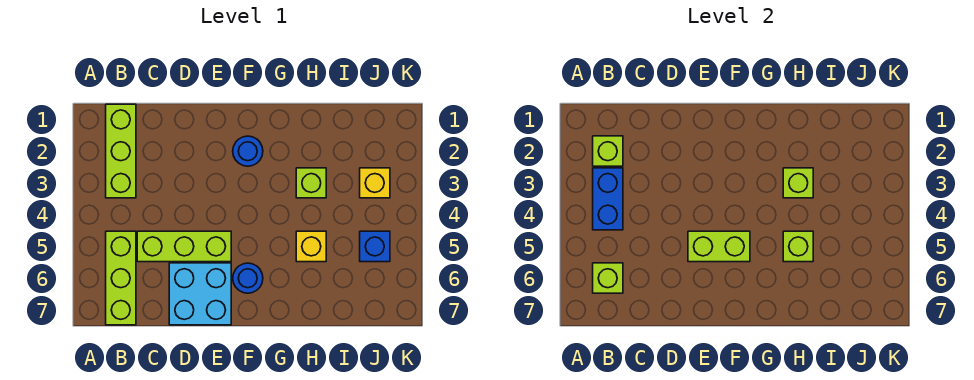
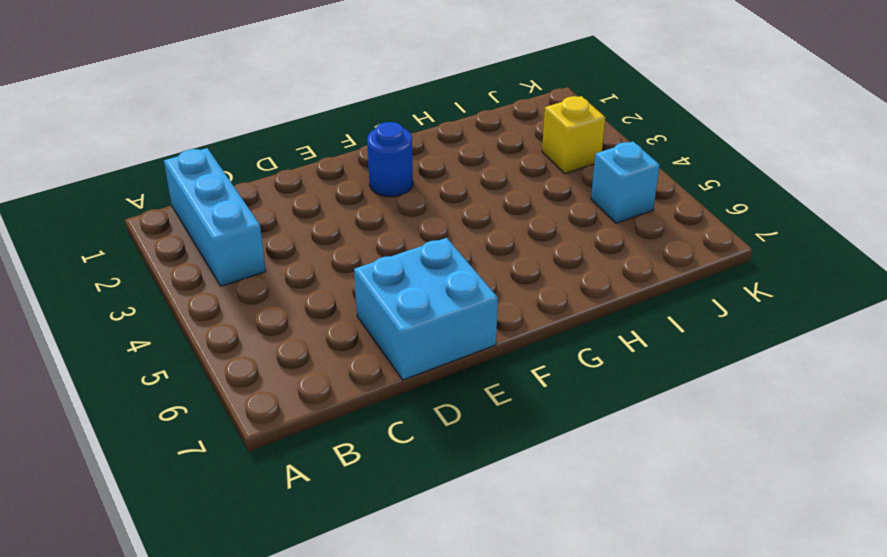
cyan 1x3 brick [164,148,266,286] -> lime 1x3 brick [106,104,136,198]
cyan 1x1 brick [591,142,660,223] -> blue 1x1 brick [360,231,390,262]
none -> lime 1x3 brick [106,231,136,325]
none -> lime 1x3 brick [137,231,231,262]
none -> blue 1x1 round brick [233,263,263,293]

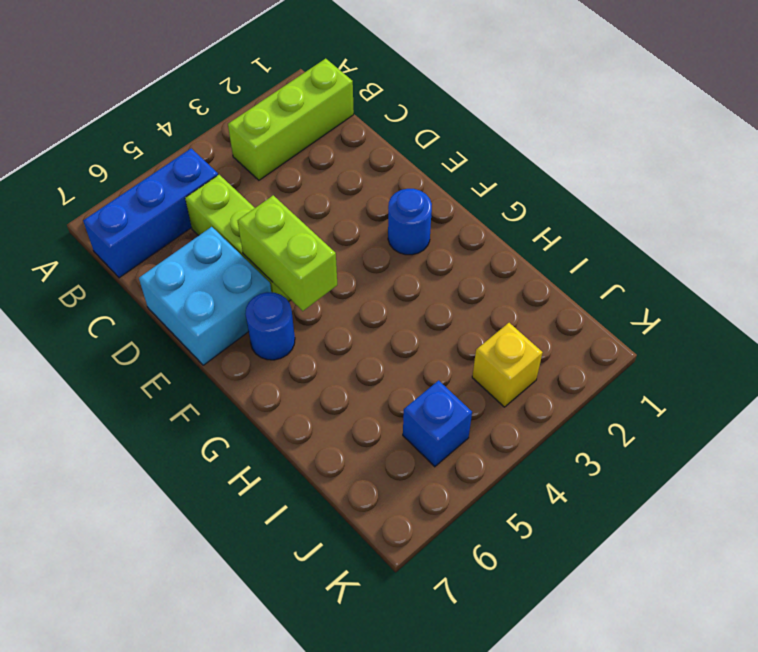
blue 1x3 brick [83,148,218,278] -> lime 1x3 brick [106,231,136,325]
none -> lime 1x1 brick [296,168,326,198]
none -> yellow 1x1 brick [296,231,326,262]
none -> lime 1x1 brick [593,136,623,166]

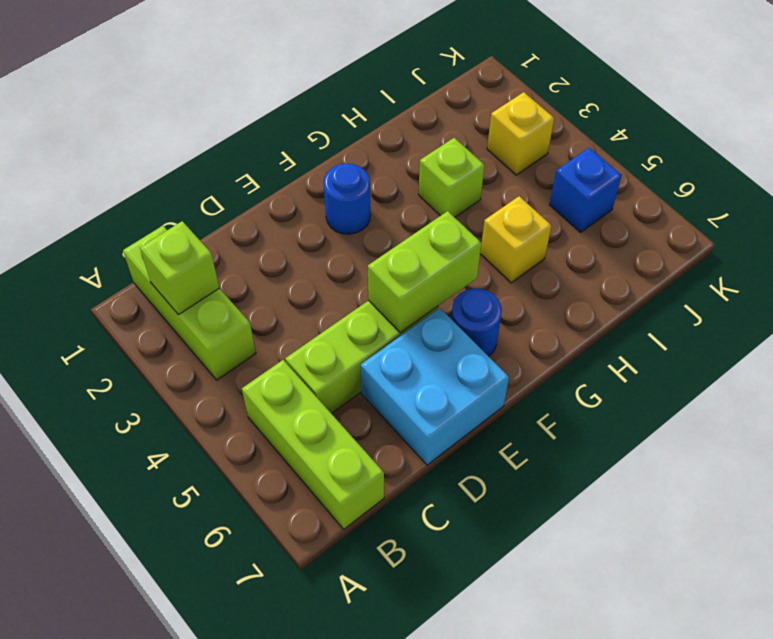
none -> blue 1x2 brick [593,168,623,230]
none -> lime 1x1 brick [593,263,623,293]
none -> lime 1x1 brick [783,168,813,198]

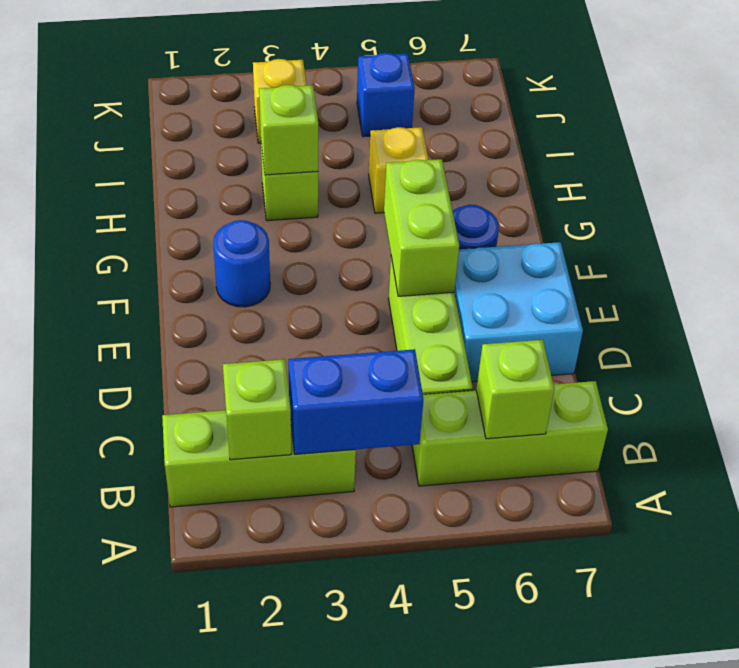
none -> lime 1x1 brick [783,231,813,262]

